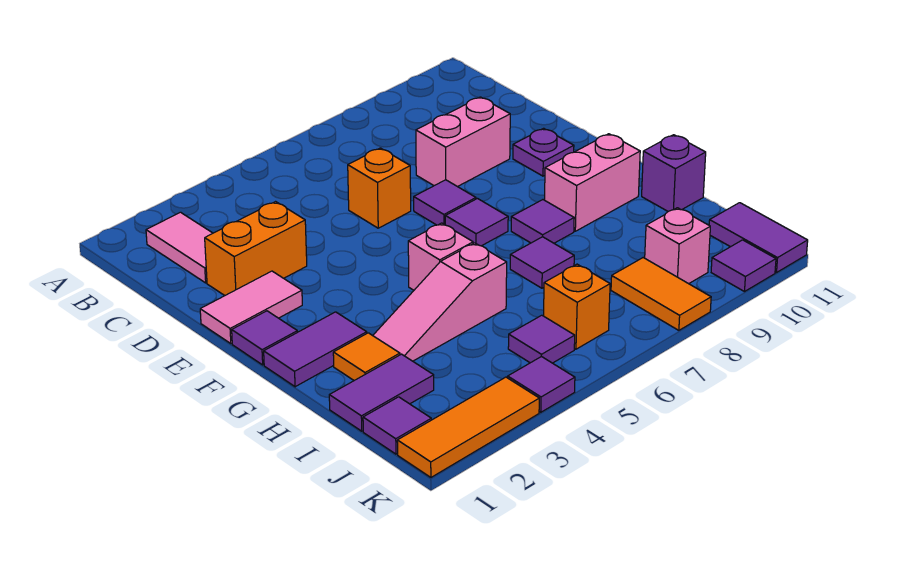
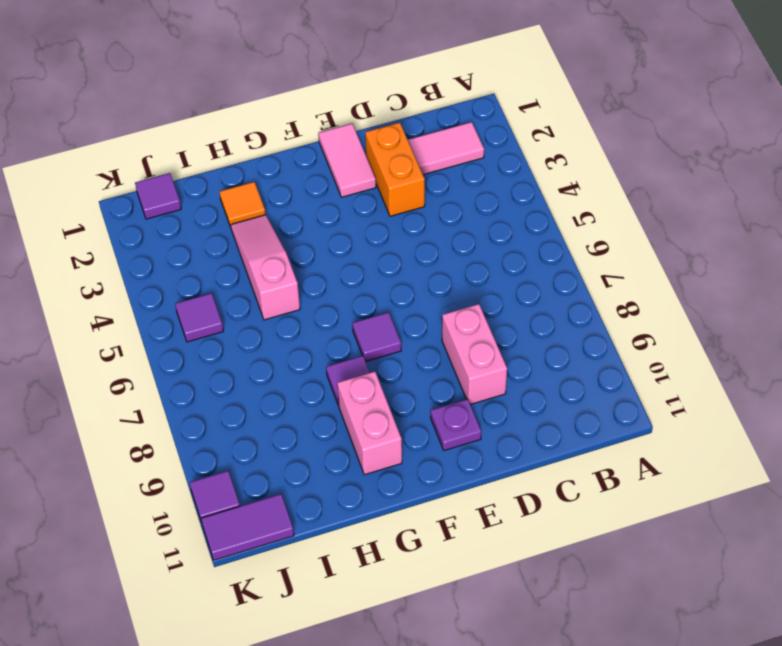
none -> orange 1x1 brick [348,148,411,228]
none -> purple 1x1 tile [414,180,476,225]
none -> purple 1x1 tile [232,311,297,365]

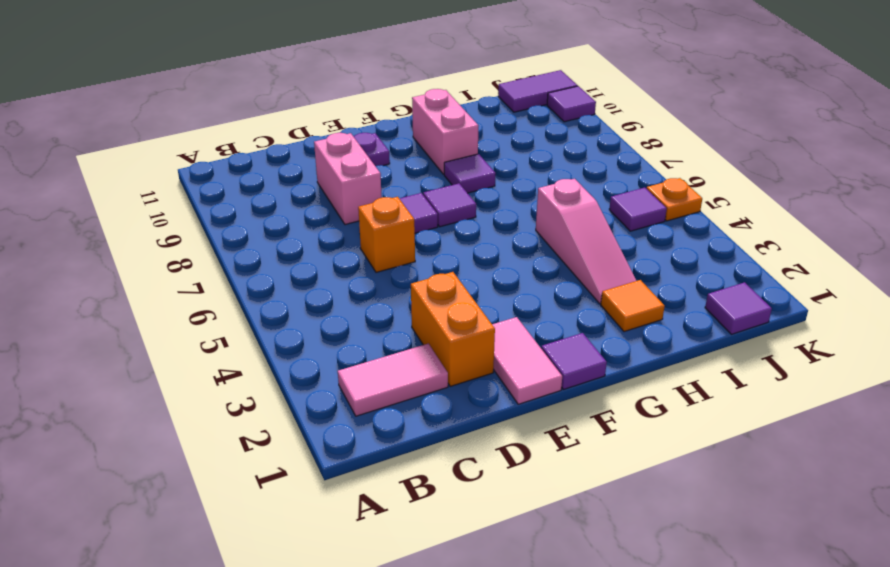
orange 1x1 plate [647,178,702,221] -> none
none -> purple 1x2 tile [264,312,367,387]
none -> pink 1x1 brick [408,223,473,290]
none -> purple 1x1 tile [510,237,574,288]

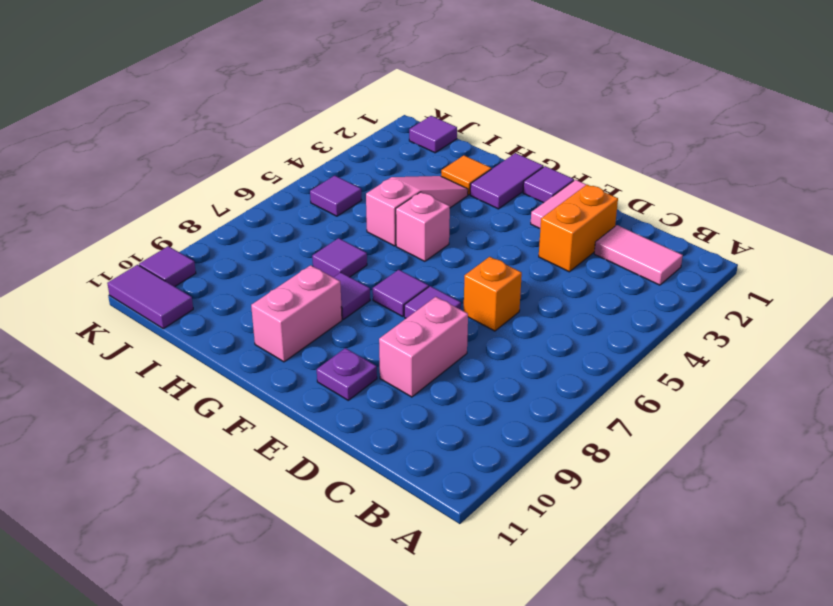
none -> purple 1x1 brick [642,135,706,211]
none -> purple 1x2 tile [329,354,434,431]
none -> orange 1x1 brick [544,264,610,349]

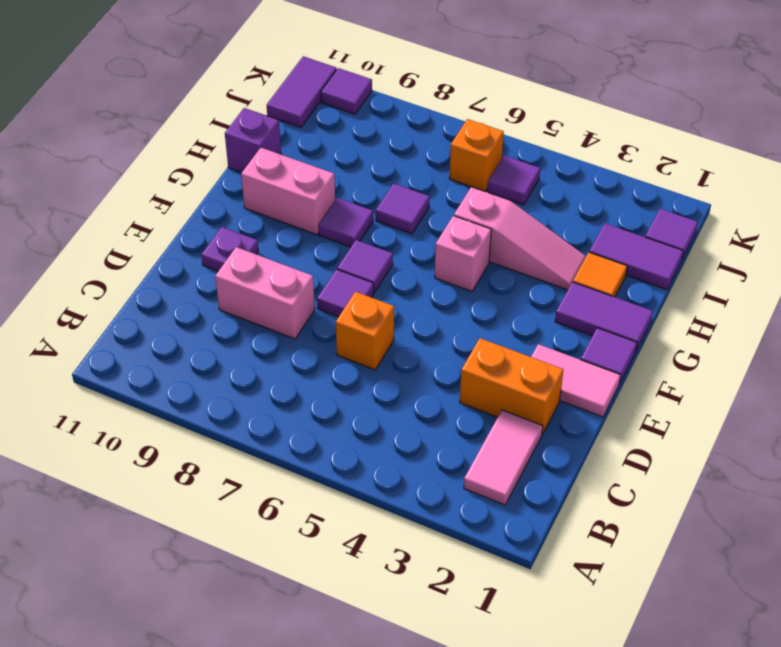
none -> orange 1x2 tile [611,258,711,330]
none -> pink 1x1 brick [645,208,710,284]
none -> orange 1x3 tile [397,377,539,477]

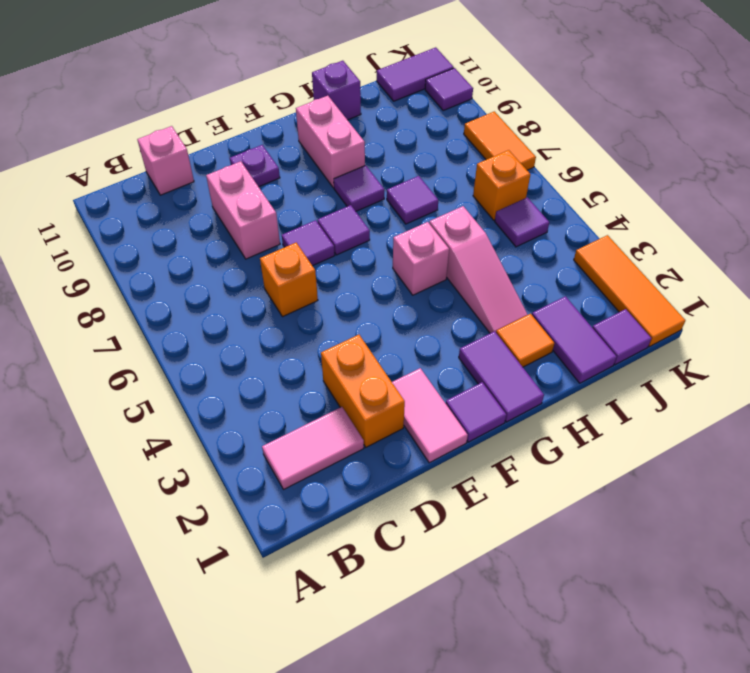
pink 1x1 brick [137,126,194,195] -> pink 1x1 brick moved to [645,208,710,284]
orange 1x2 tile [464,111,536,170] -> orange 1x2 tile turned to [611,258,711,330]
none -> purple 1x1 tile [508,356,575,412]

